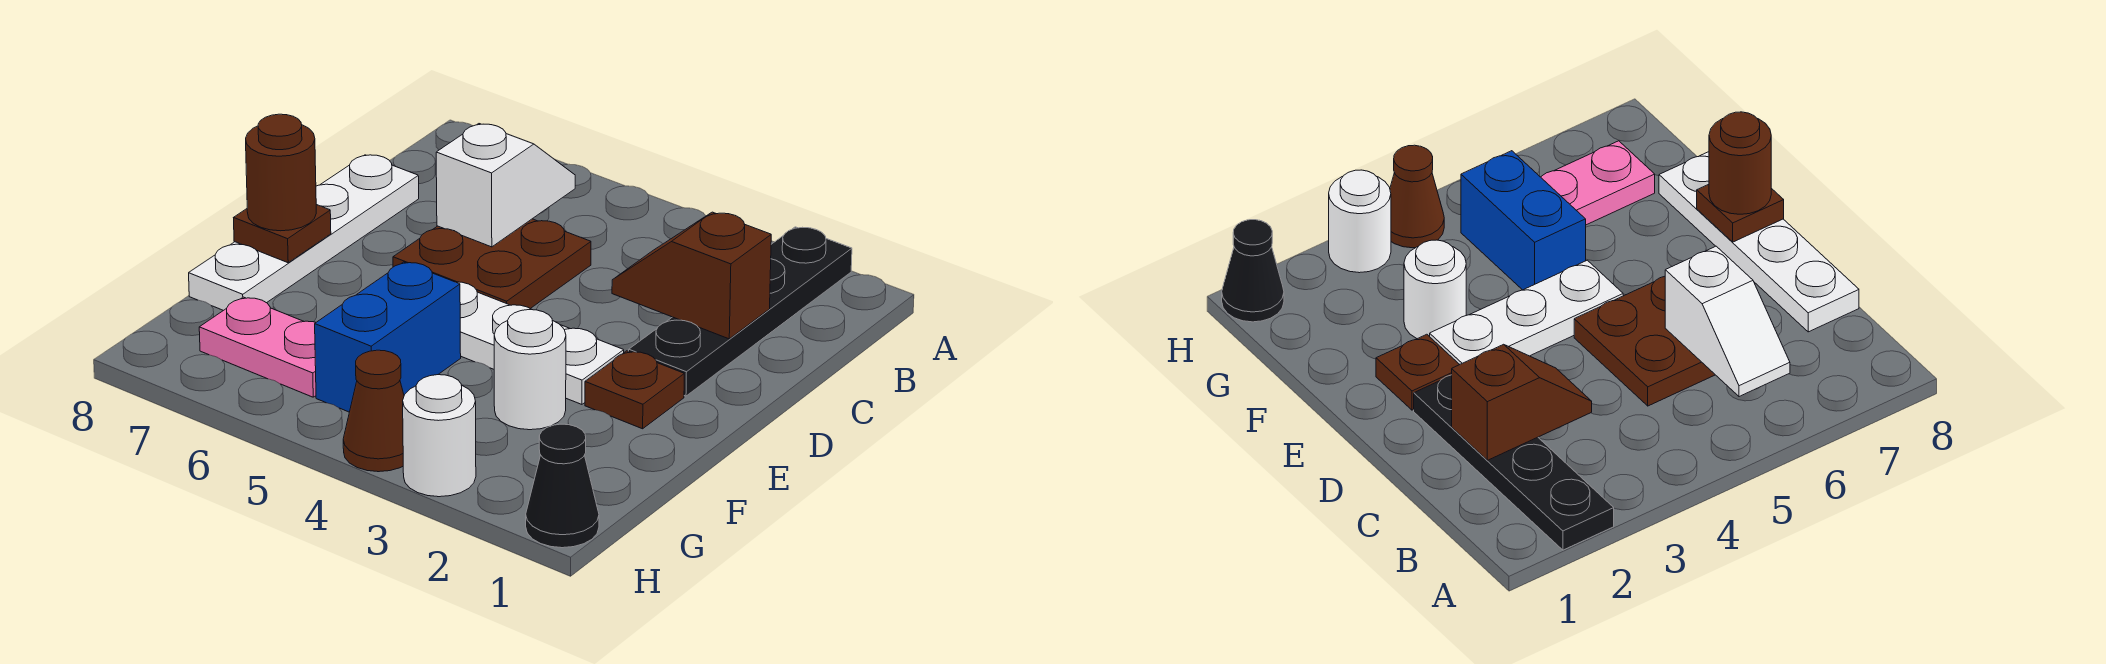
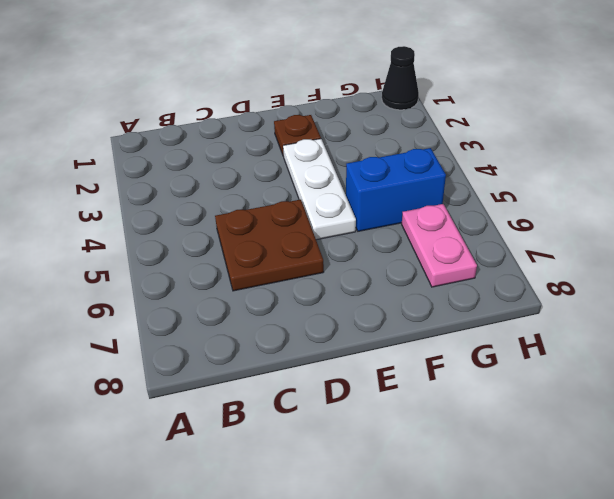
none -> black 1x4 plate [629,227,852,396]
none -> white 1x4 plate [189,155,419,311]
none -> white 1x1 round brick [494,310,566,430]

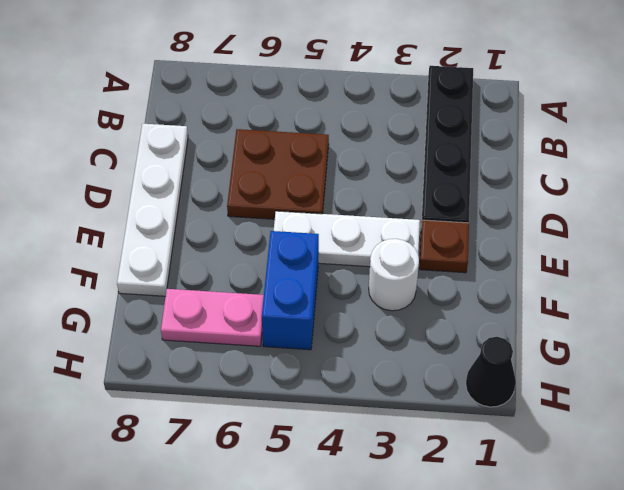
none -> white 1x1 round brick [403,375,476,497]
none -> brown 1x1 cone [343,350,404,472]
none -> white 1x2 slope [436,124,575,247]

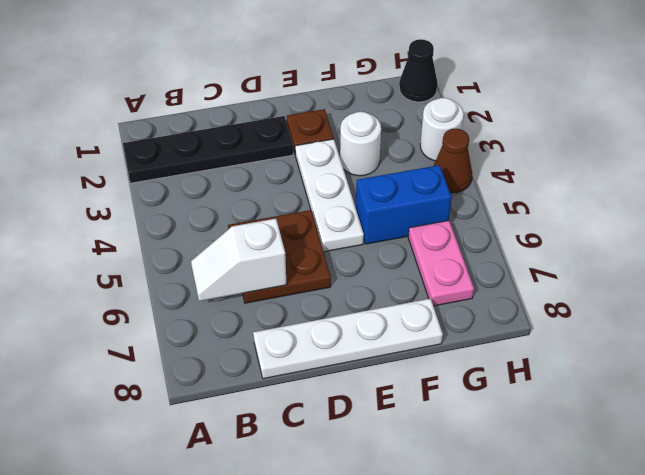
none -> brown 1x2 slope [612,212,771,339]
none -> brown 1x1 plate [234,205,331,263]
none -> brown 1x1 round brick [246,114,316,231]

